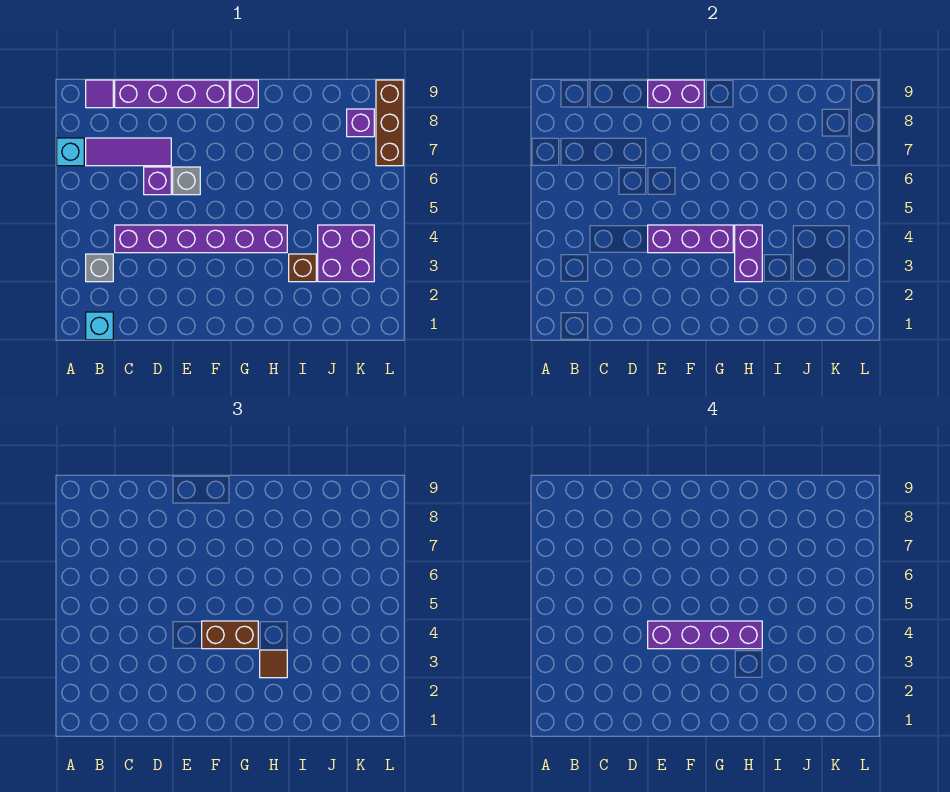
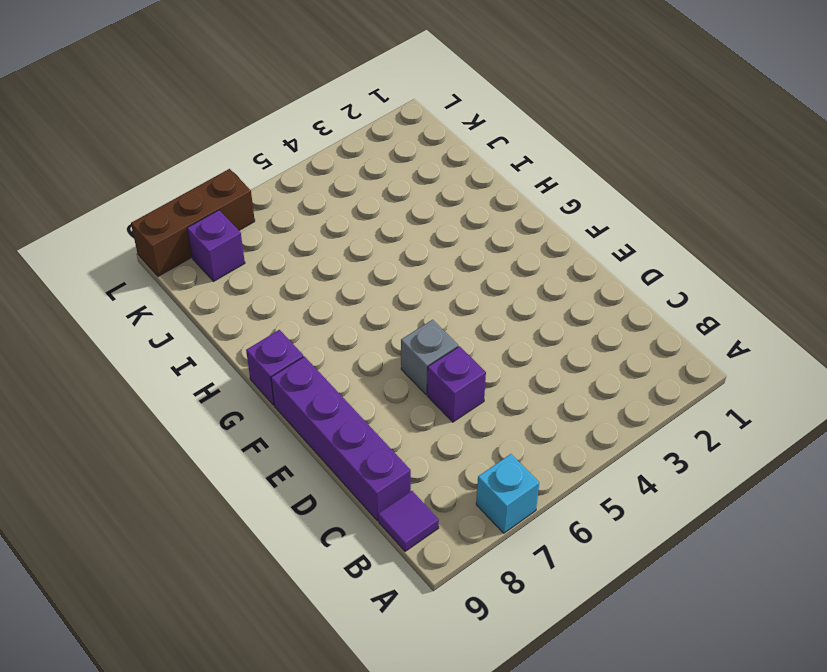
none -> cyan 1x1 brick [86,312,113,340]
none -> grey 1x1 brick [86,254,113,282]
none -> purple 1x3 tile [86,138,171,166]

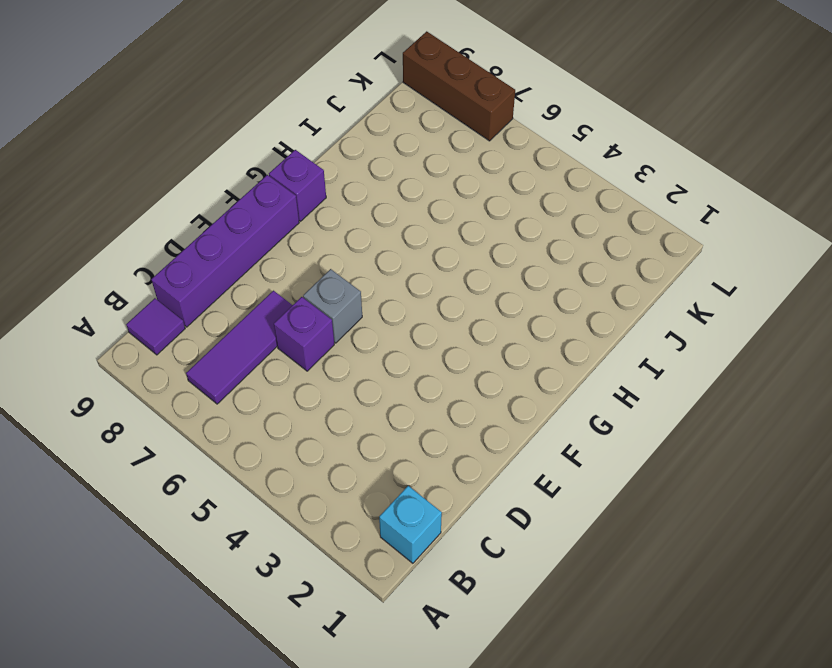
none -> cyan 1x1 brick [57,138,84,166]
none -> grey 1x1 brick [86,254,113,282]
none -> purple 1x6 brick [115,225,287,253]

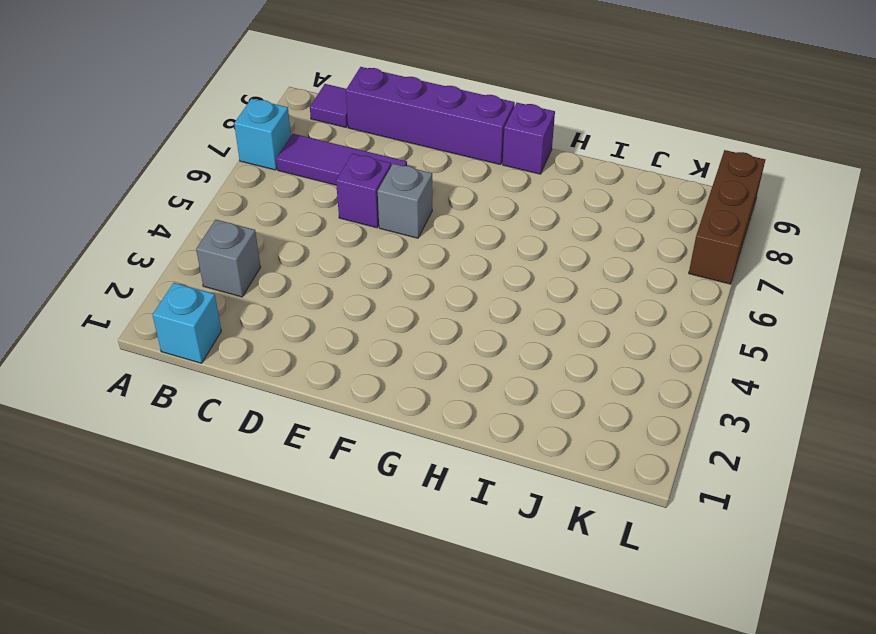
none -> purple 1x6 brick [115,225,287,253]
none -> brown 1x1 brick [289,254,316,282]
none -> purple 2x2 brick [318,225,374,282]

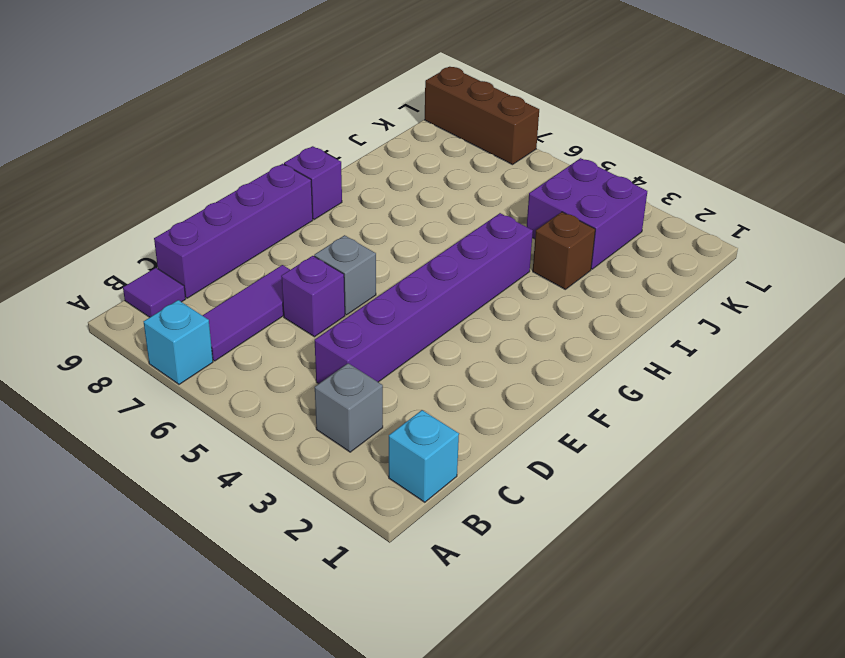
none -> purple 1x1 brick [347,109,374,137]
none -> purple 1x3 brick [648,225,733,253]
none -> purple 1x2 brick [648,80,704,108]

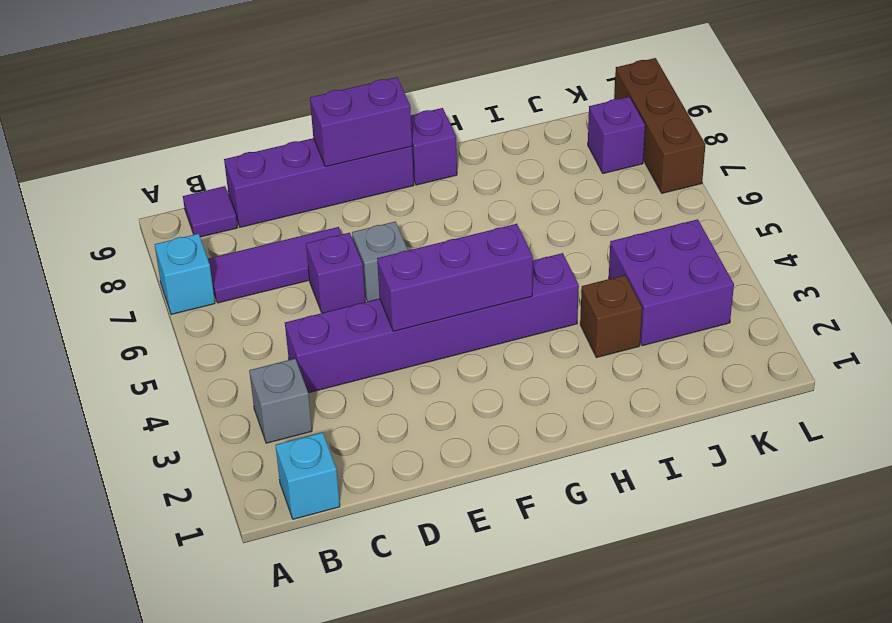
none -> purple 1x2 brick [735,225,762,282]
none -> brown 1x2 brick [202,621,258,649]
none -> brown 1x1 tile [260,650,287,678]

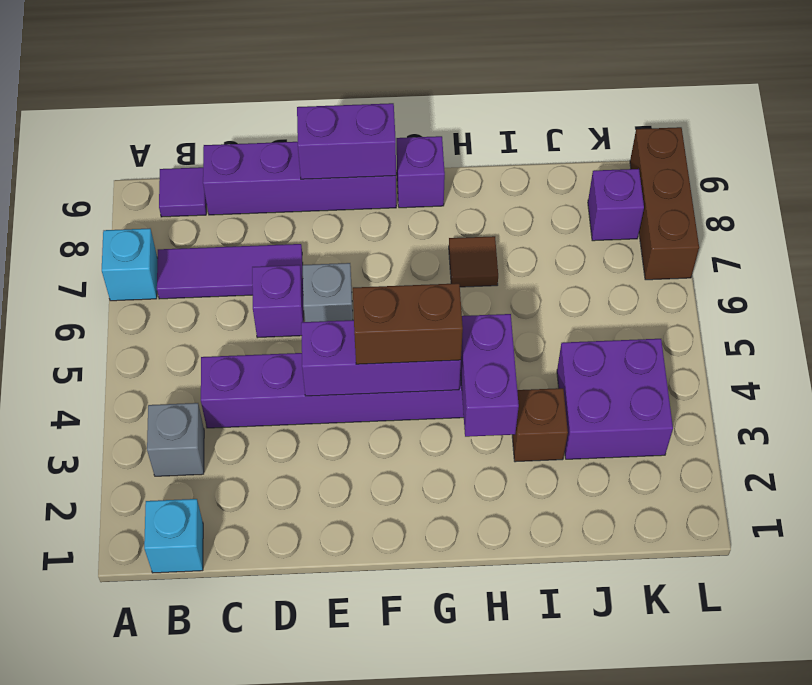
brown 1x1 tile [449,236,498,287] -> brown 1x1 tile moved to [260,650,287,678]
none -> purple 1x4 brick [648,621,762,649]

